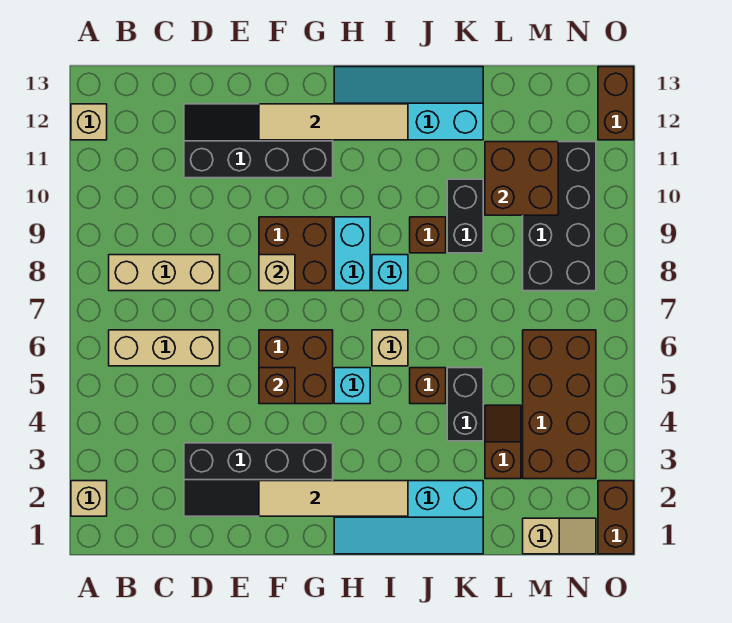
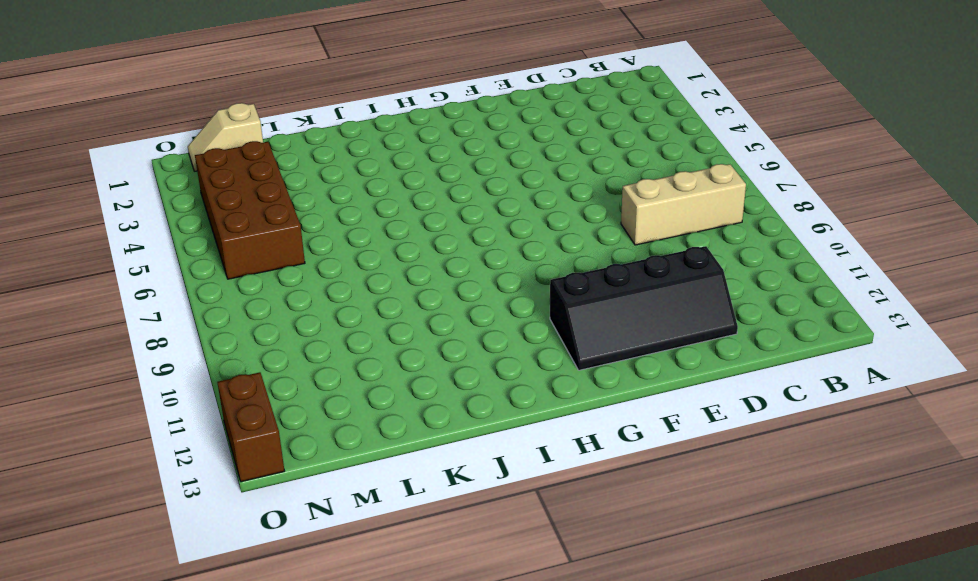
none -> tan 1x1 brick [71,481,107,516]
none -> tan 1x1 brick [71,104,107,140]
none -> tan 1x3 brick [109,330,220,366]

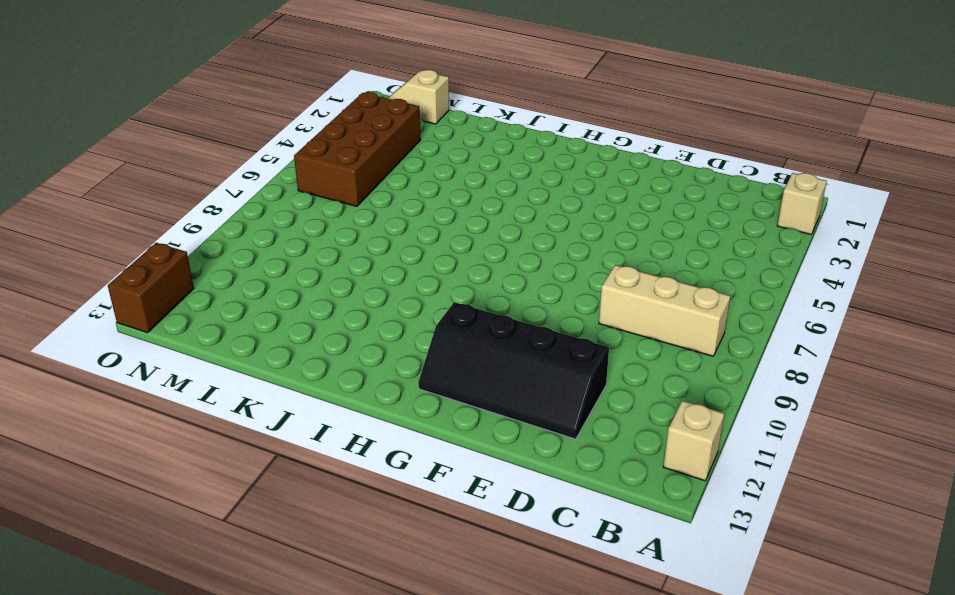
none -> tan 1x3 brick [109,330,220,366]
none -> black 2x4 slope [184,443,333,516]
none -> brown 2x2 brick [259,330,333,404]

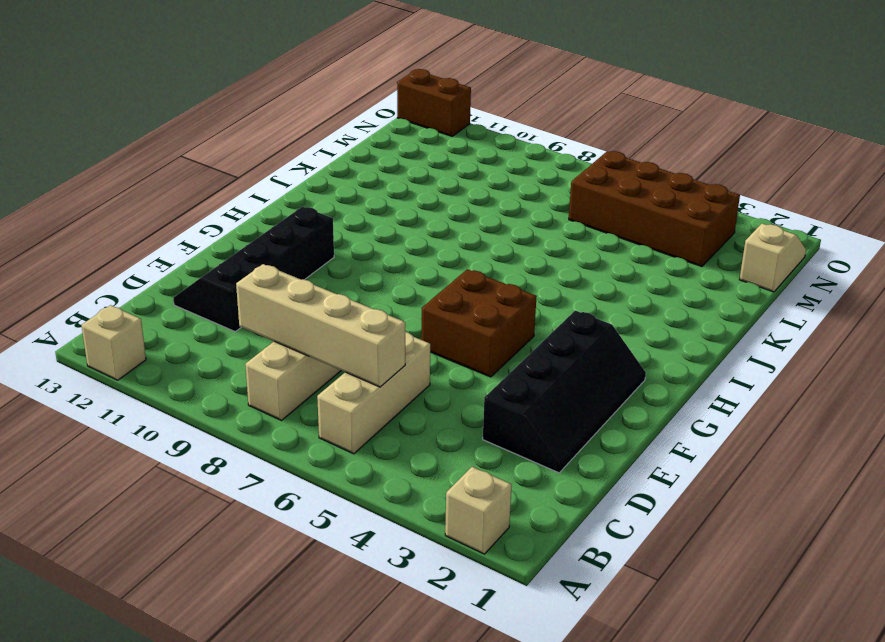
tan 1x4 brick [236,264,405,387] -> none
none -> brown 2x2 brick [259,217,333,291]
none -> cyan 2x4 slope [334,481,483,554]
none -> cyan 1x1 brick [334,368,370,404]

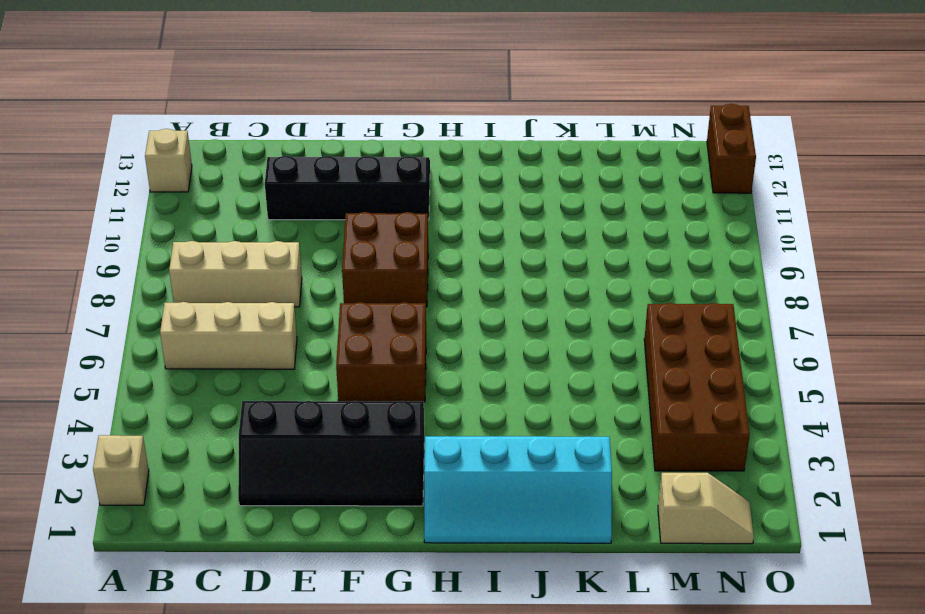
none -> cyan 1x1 brick [334,368,370,404]
none -> cyan 1x2 brick [334,217,370,291]
none -> cyan 2x4 slope [334,67,483,140]

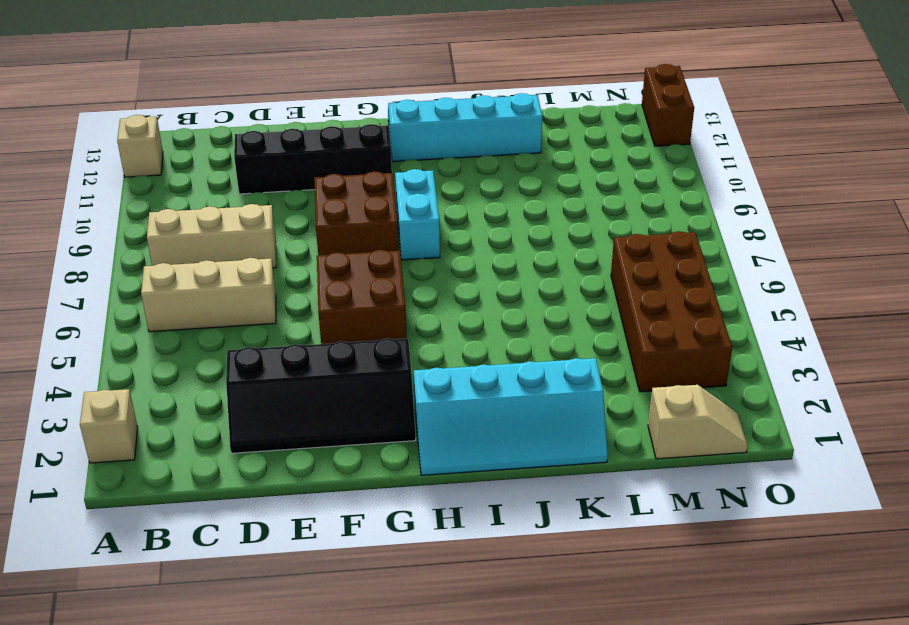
none -> cyan 1x1 brick [334,368,370,404]
none -> tan 1x1 brick [372,330,408,366]
none -> cyan 1x1 brick [372,255,408,291]

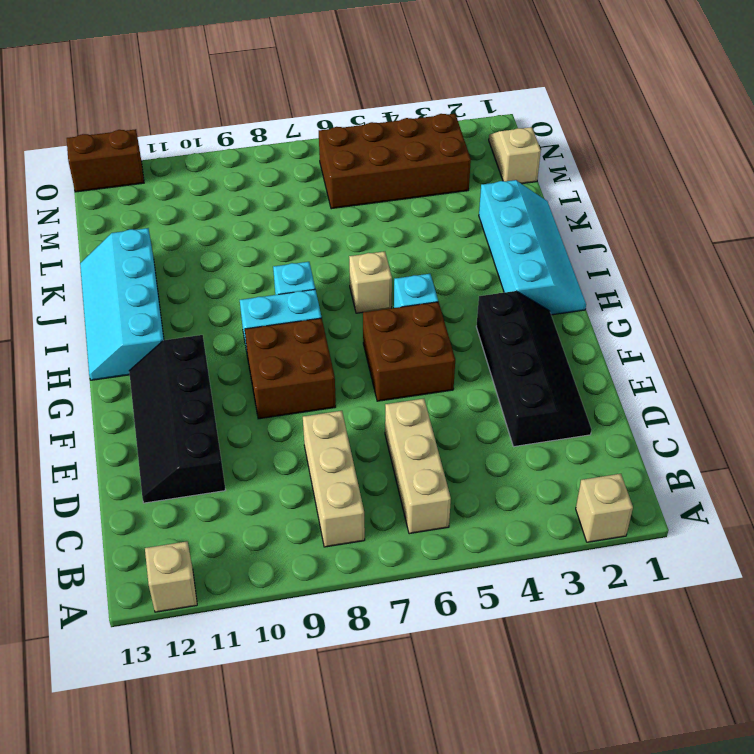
none -> brown 1x1 brick [410,368,446,404]
none -> brown 1x1 brick [410,217,446,253]
none -> black 1x2 brick [447,368,483,441]

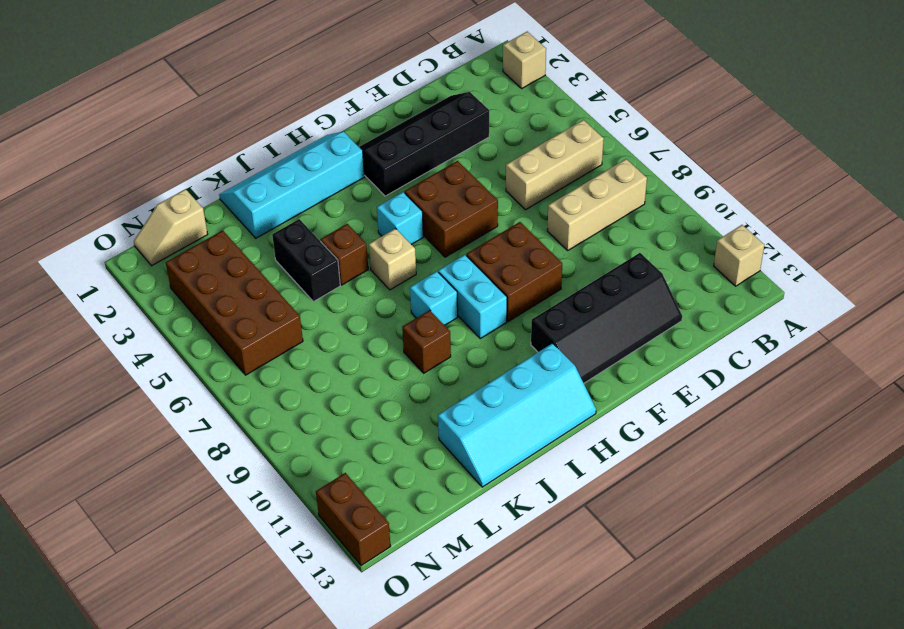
none -> black 1x2 brick [447,179,483,253]
none -> brown 1x2 slope [485,405,521,479]
none -> black 2x4 brick [523,142,596,291]

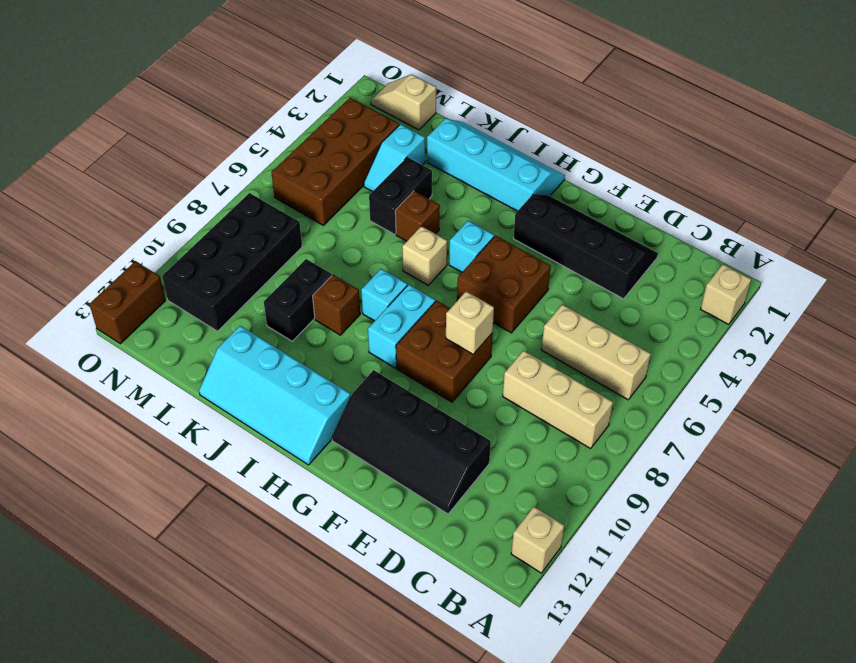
cyan 1x2 slope [364,124,425,192] -> brown 1x2 slope [485,405,521,479]
none -> brown 1x2 brick [598,481,634,554]
none -> tan 1x4 tile [259,481,408,516]
none -> brown 1x1 brick [259,368,295,404]

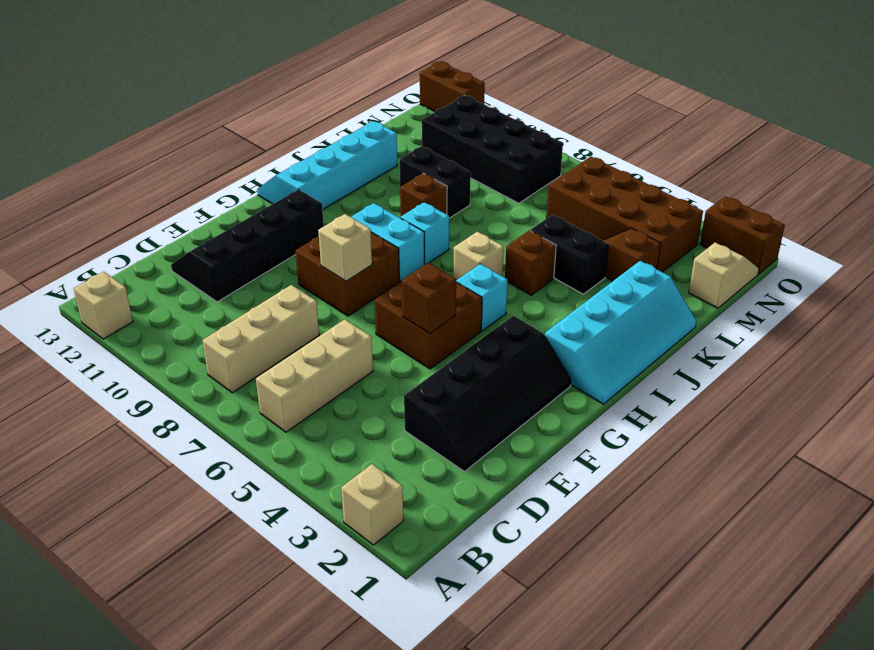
none -> tan 1x4 tile [259,481,408,516]
none -> tan 1x4 tile [259,104,408,140]
none -> brown 2x2 brick [485,142,558,215]

